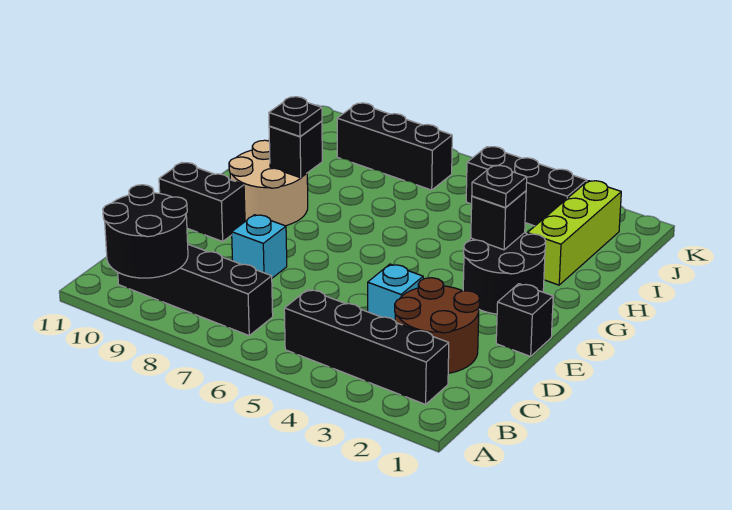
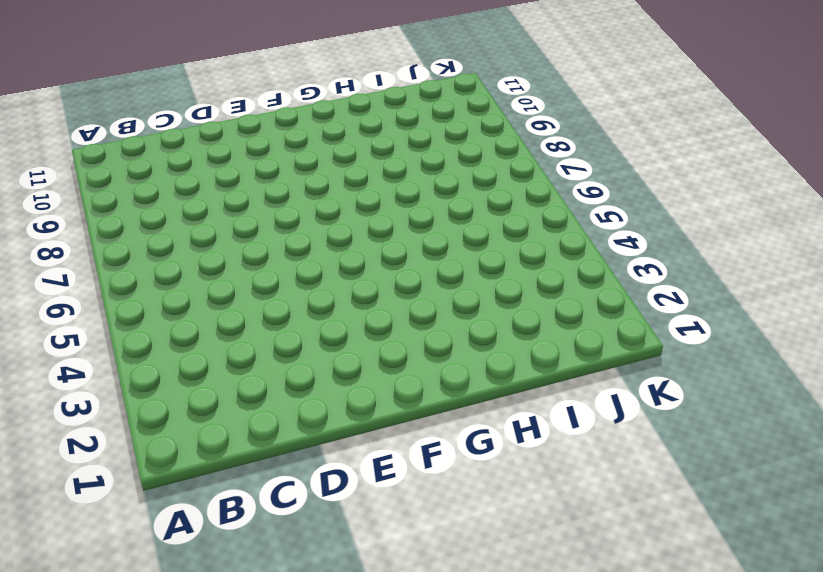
none -> black 1x4 brick [284,290,449,404]
none -> black 1x4 brick [118,244,273,335]
none -> brown 2x2 round brick [395,278,480,373]

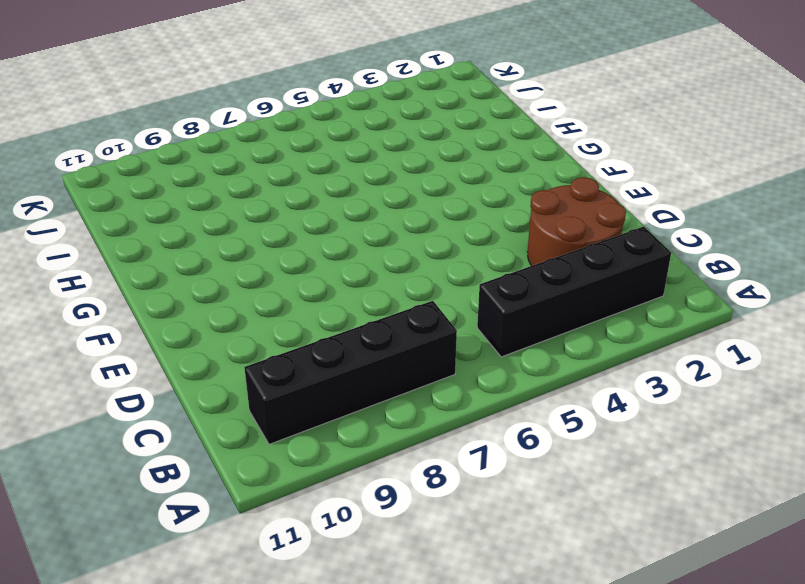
none -> cyan 1x1 brick [368,264,423,320]
none -> cyan 1x1 brick [232,215,287,278]
none -> black 1x1 brick [496,284,553,356]

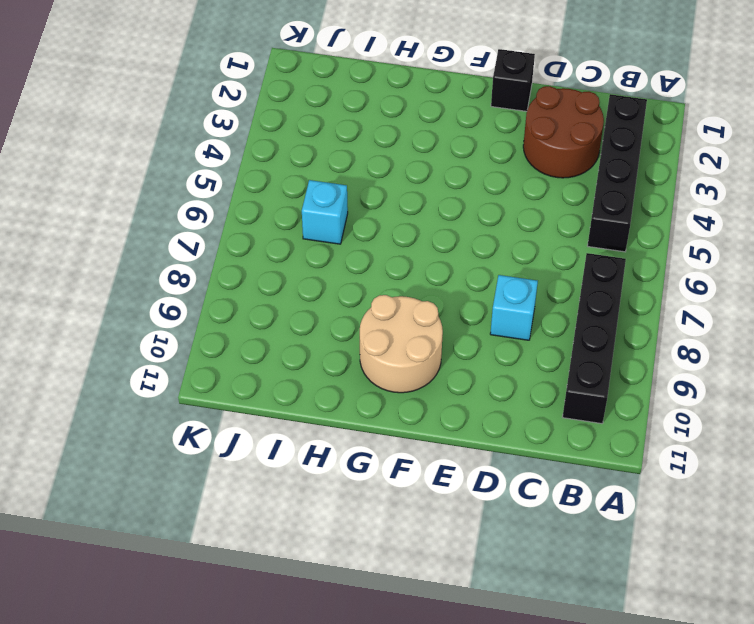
cyan 1x1 brick [302,180,348,244] -> cyan 1x1 brick moved to [368,264,423,320]
none -> black 1x2 brick [159,163,245,241]
none -> black 2x2 round brick [463,233,546,314]
none -> lime 1x3 brick [527,181,621,285]

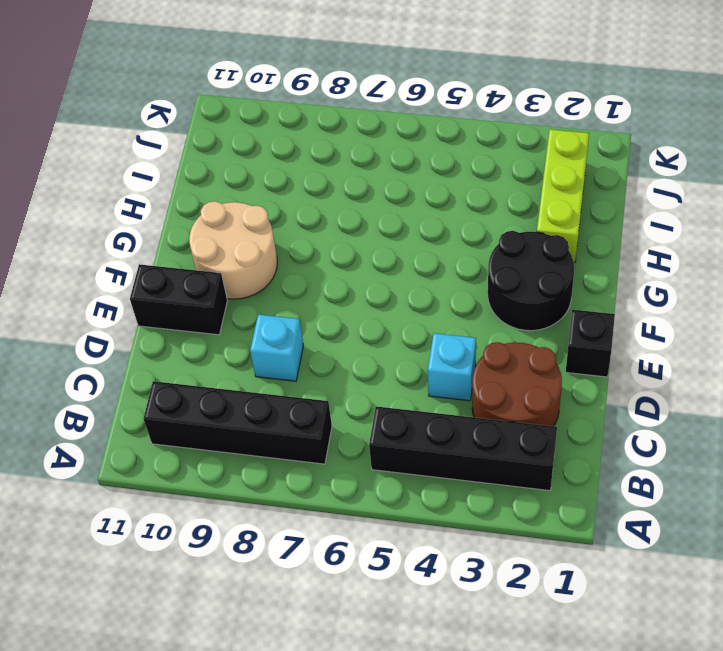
none -> black 1x3 brick [466,147,587,226]
none -> black 1x3 brick [337,103,452,190]
none -> black 2x2 round brick [103,185,188,278]

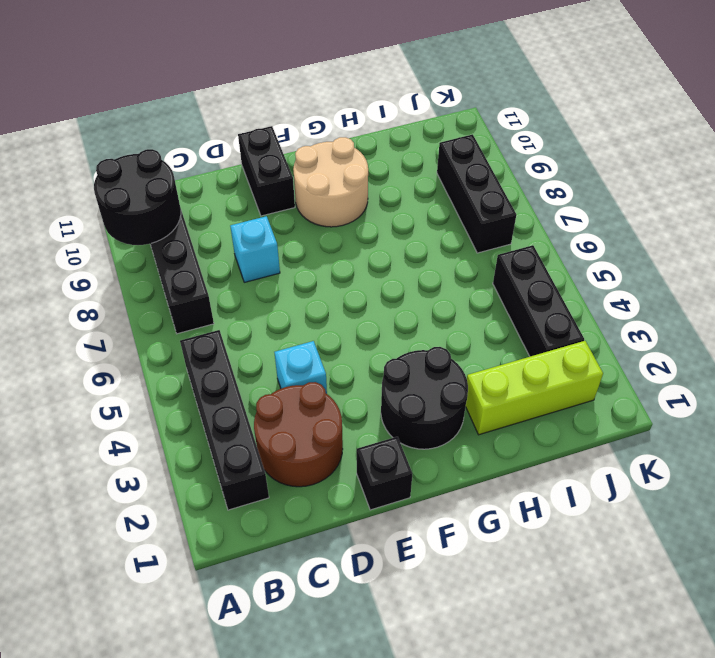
none -> black 1x1 brick [471,191,526,250]
none -> black 1x1 brick [269,121,322,178]
none -> black 1x1 plate [472,165,527,208]

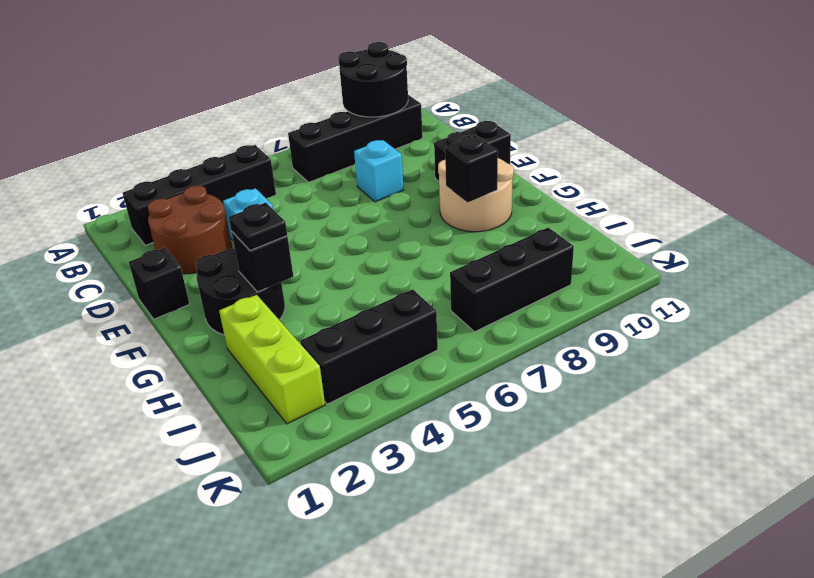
none -> black 1x1 plate [269,97,322,136]

